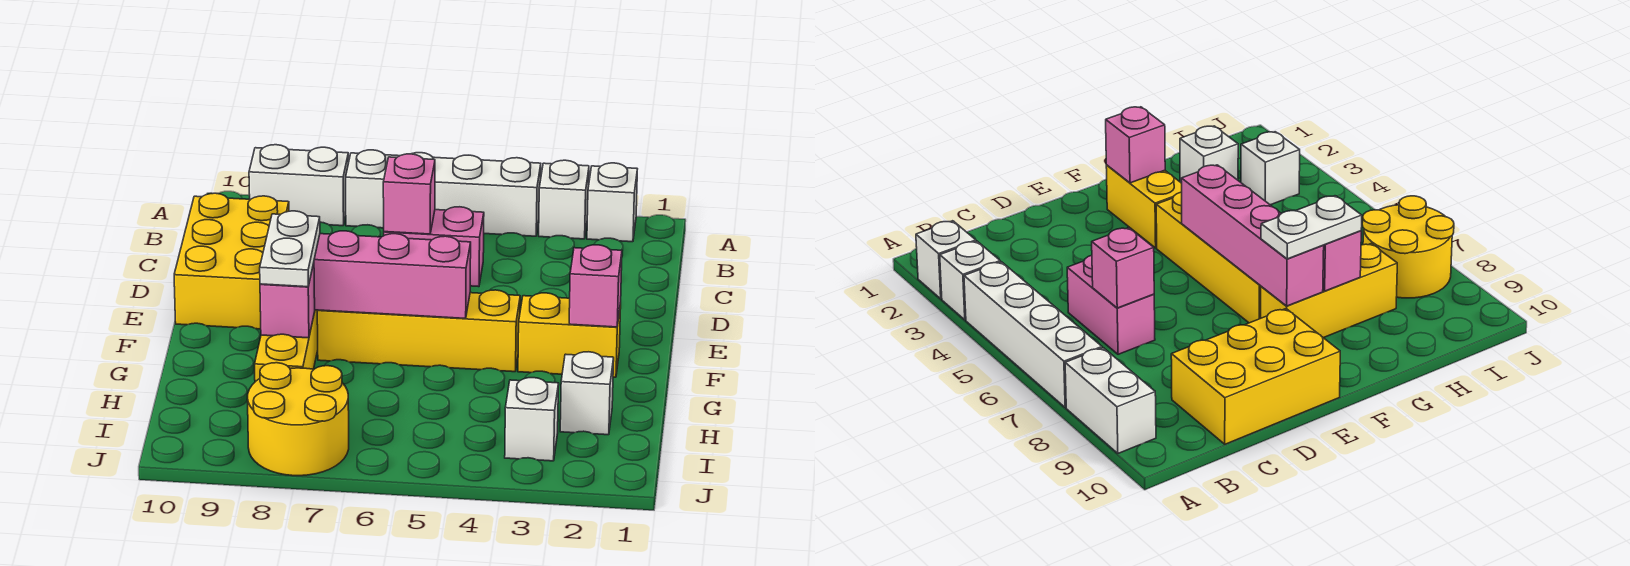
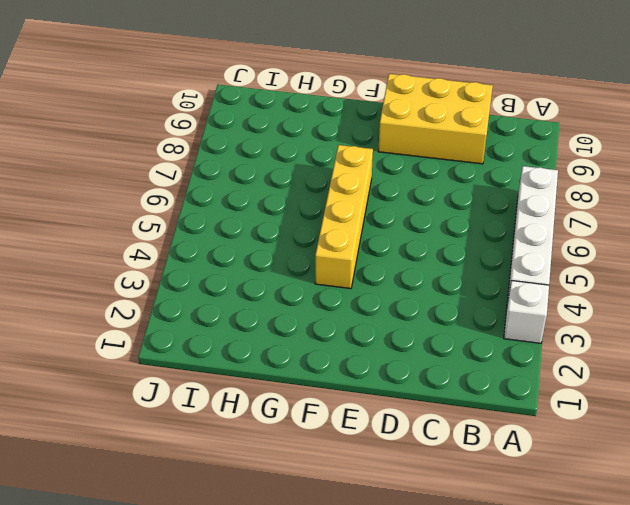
none -> white 1x1 brick [587,163,637,242]
none -> white 1x2 brick [249,145,348,226]
none -> pink 1x2 brick [384,207,484,287]

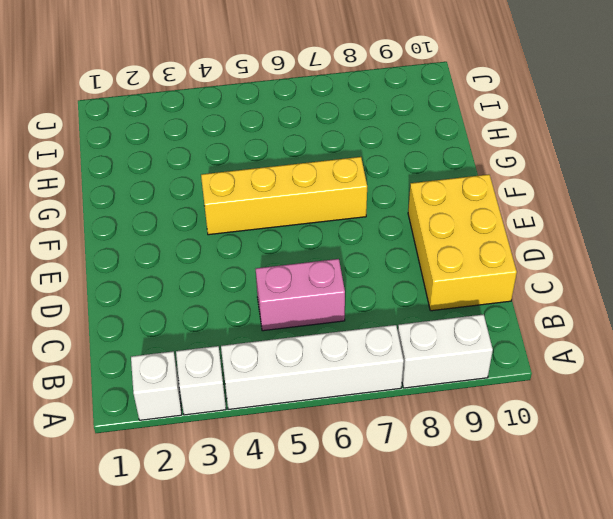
none -> yellow 1x2 brick [518,293,621,377]
none -> yellow 1x3 brick [255,310,318,382]
none -> white 1x1 brick [560,352,614,435]

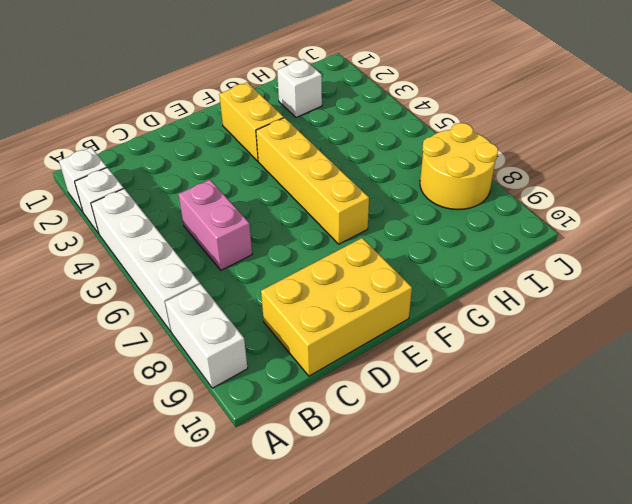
none -> yellow 1x3 brick [255,310,318,382]
none -> white 1x1 brick [505,378,559,461]
none -> pink 1x1 brick [383,154,435,234]

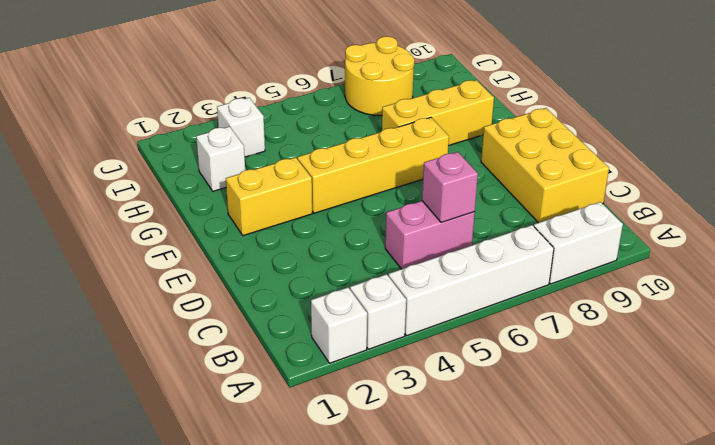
yellow 1x3 brick [382,80,494,146] -> yellow 1x3 brick turned to [255,310,318,382]
none -> pink 1x1 brick [569,245,622,327]
none -> pink 1x4 brick [314,231,471,318]
none -> pink 1x1 brick [260,263,315,338]

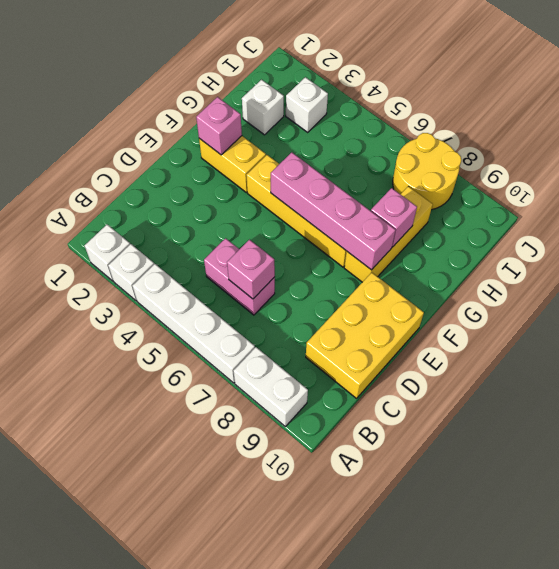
none -> white 1x2 plate [260,211,320,287]

